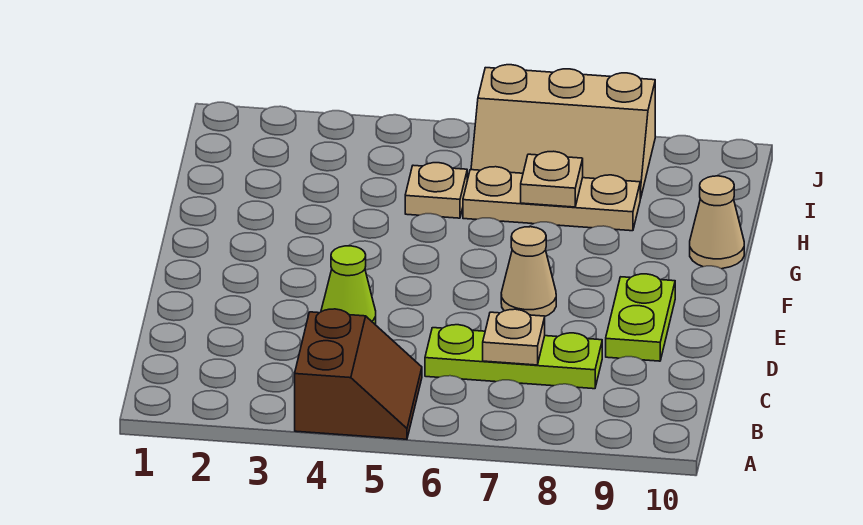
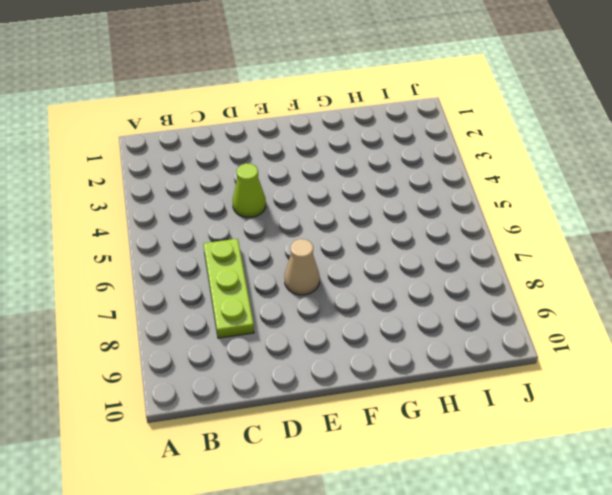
none -> brown 2x2 slope [295,309,422,439]
none -> lime 1x2 plate [606,274,675,361]

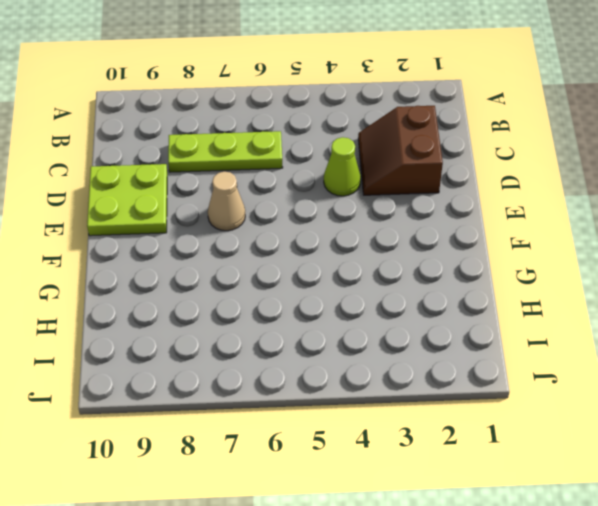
brown 2x2 slope [358,106,443,195] -> brown 2x2 slope moved to [295,309,422,439]
lime 2x2 plate [87,164,167,236] -> lime 1x2 plate [606,274,675,361]
none -> tan 1x1 cone [690,176,744,269]
none -> tan 1x1 plate [405,163,467,218]

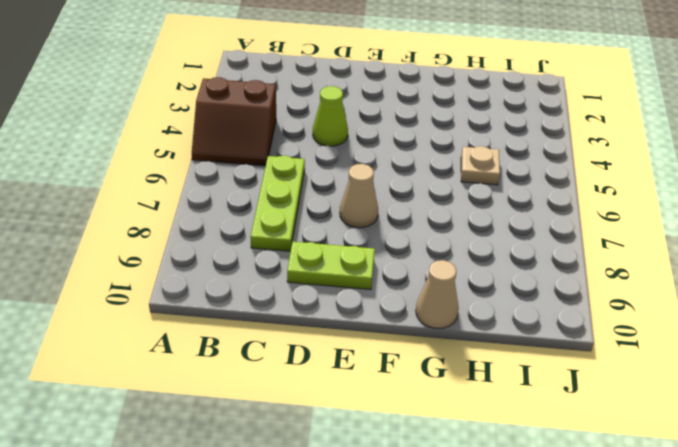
none -> tan 1x3 plate [463,167,640,231]
none -> tan 2x3 slope [471,65,655,199]

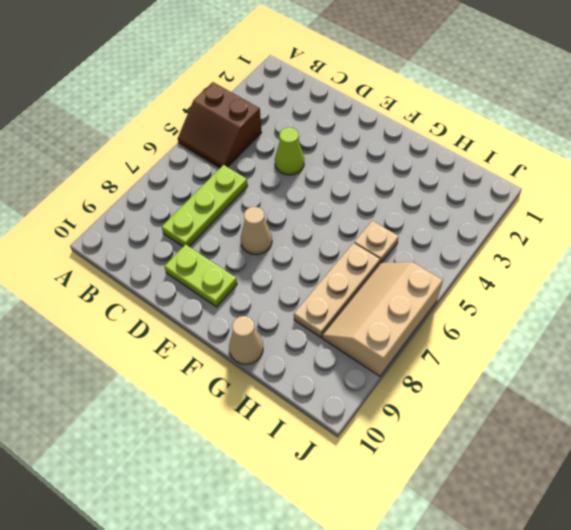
none -> tan 1x1 plate [483,309,545,365]
none -> tan 1x1 plate [521,151,583,207]

